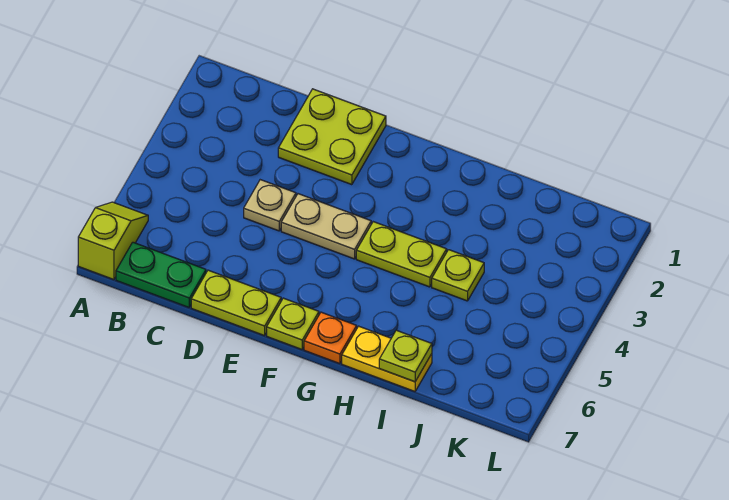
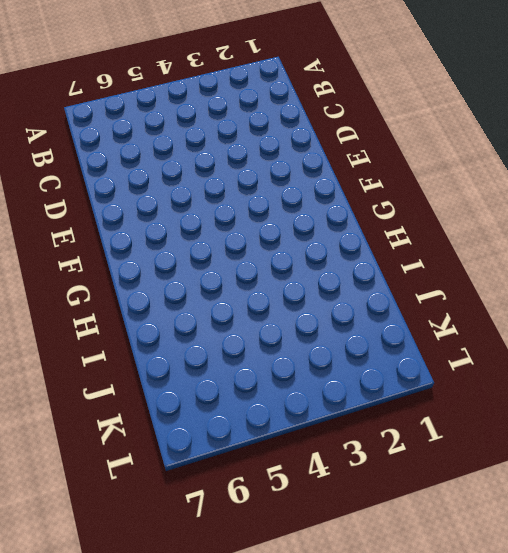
none -> lime 1x2 slope [78,202,148,280]
none -> green 1x2 plate [116,242,206,307]
none -> lime 2x2 plate [278,89,386,185]

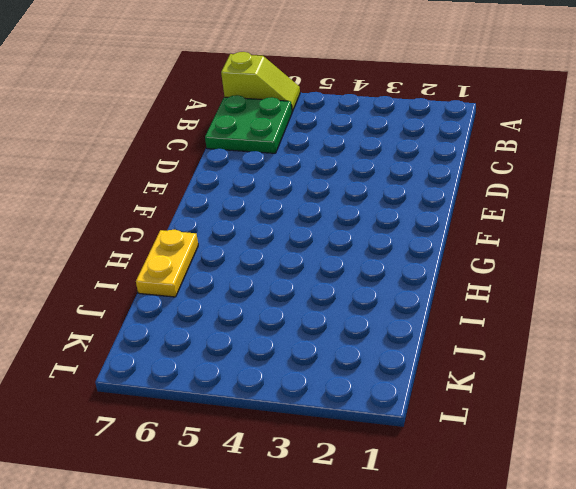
green 2x2 plate [205,95,292,153] -> green 1x2 plate [116,242,206,307]
none -> lime 2x2 plate [278,89,386,185]
none -> tan 1x1 plate [244,180,296,231]
none -> lime 1x2 plate [191,270,281,336]

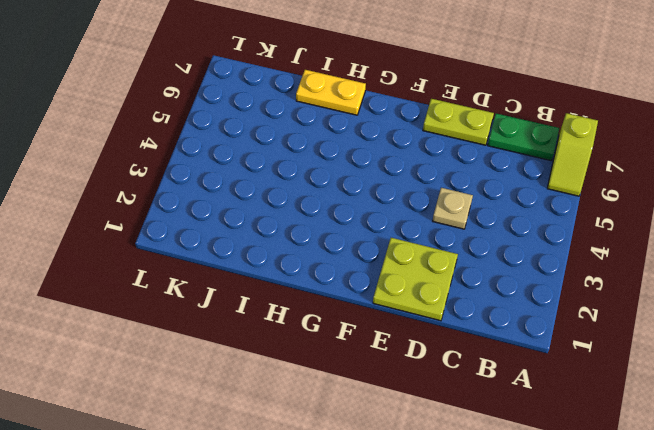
none -> tan 1x2 plate [281,194,371,259]
none -> lime 1x1 plate [267,298,319,349]
none -> lime 1x2 plate [356,222,447,287]

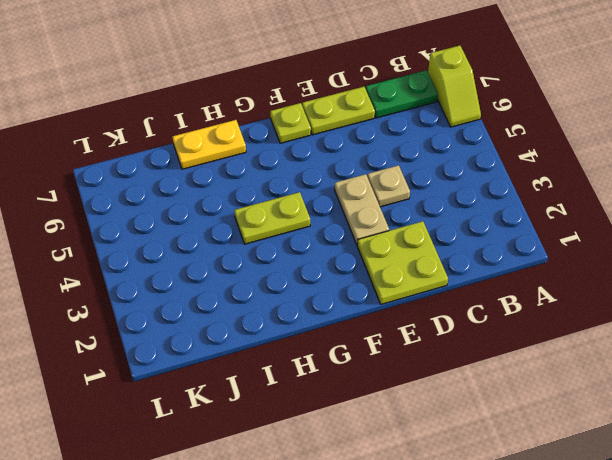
tan 1x2 plate [335,174,389,244] -> tan 1x2 plate turned to [281,194,371,259]
none -> orange 1x1 plate [304,312,357,364]
none -> lime 1x1 plate [432,250,484,301]
none -> lime 1x1 plate [379,330,432,382]

